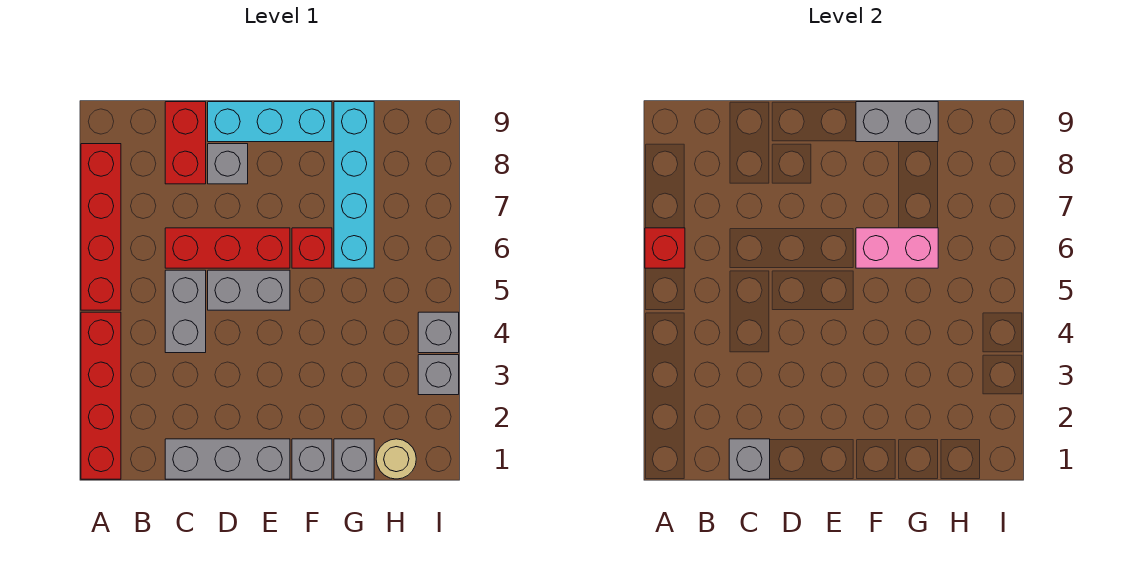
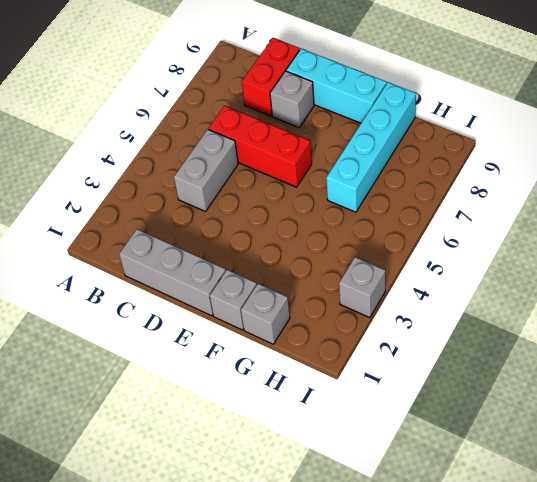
none -> red 1x4 brick [81,312,121,479]
none -> red 1x4 brick [81,144,121,310]
none -> grey 1x2 brick [208,270,290,310]

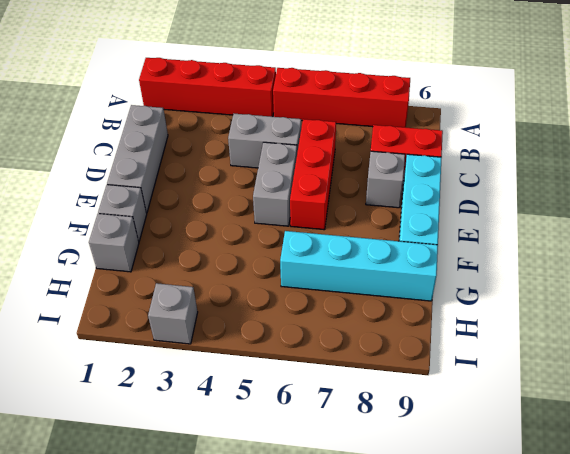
none -> red 1x1 brick [292,228,332,268]
none -> tan 1x1 round brick [376,439,416,479]
none -> grey 1x1 brick [418,312,459,353]

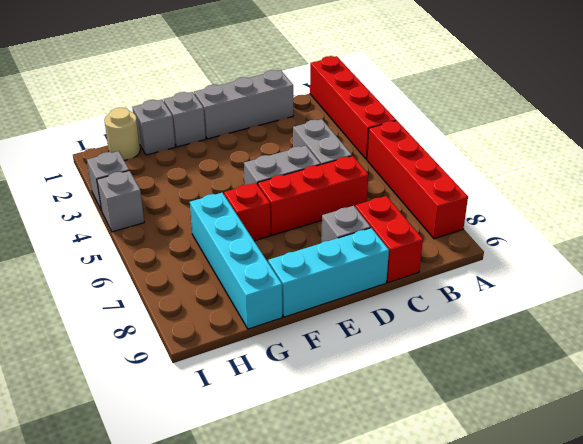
none -> red 1x1 brick [645,228,685,268]
none -> grey 1x1 brick [729,439,770,479]
none -> pink 1x2 brick [856,228,938,268]

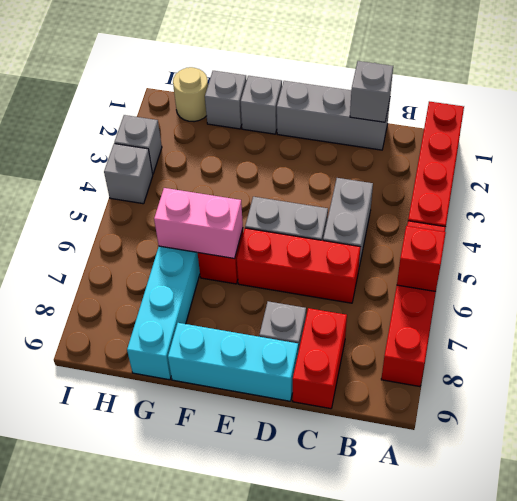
none -> grey 1x2 brick [856,102,938,142]

